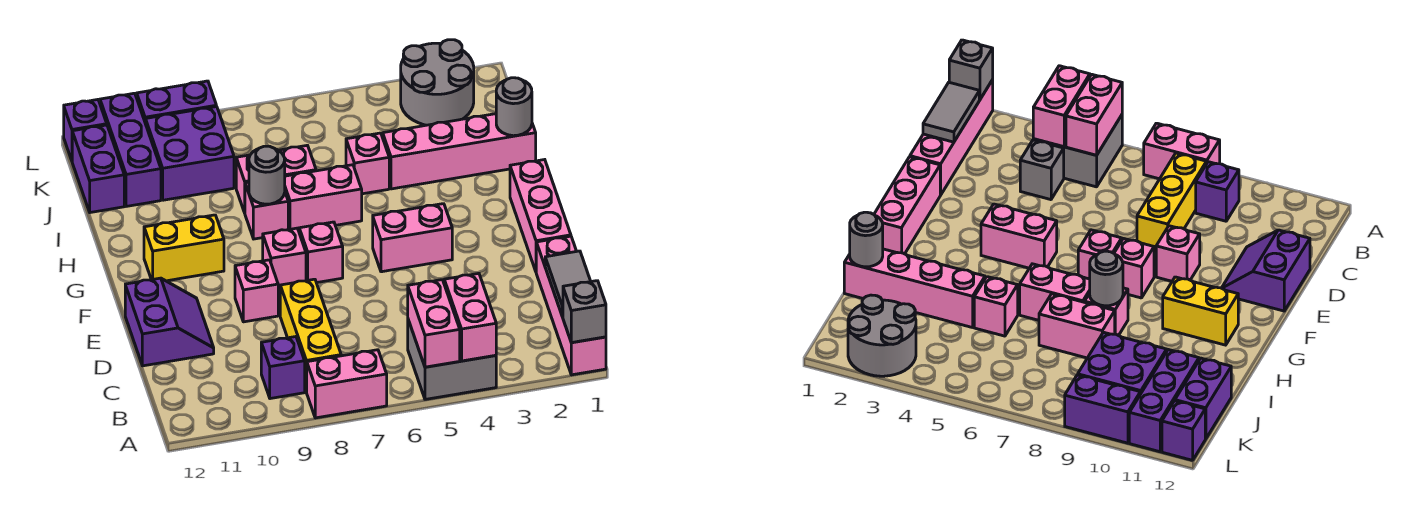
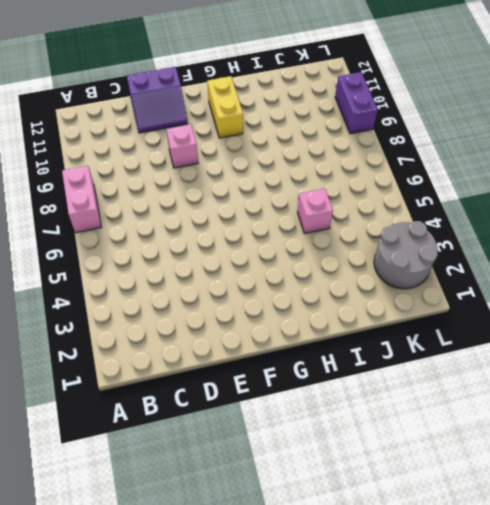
none -> pink 1x4 brick [536,236,606,375]
none -> grey 2x2 brick [408,320,496,399]
none -> yellow 1x3 brick [280,279,341,392]
none -> purple 1x1 brick [261,337,305,399]

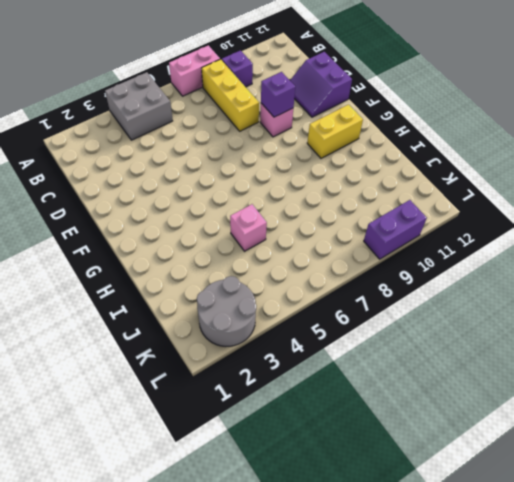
purple 1x1 brick [261,72,295,117] -> purple 1x1 brick moved to [64,100,107,160]
none -> pink 1x4 brick [536,236,606,375]
none -> grey 1x1 brick [1020,140,1064,200]
none -> pink 1x3 brick [510,160,571,271]
none -> pink 1x2 brick [373,204,452,272]

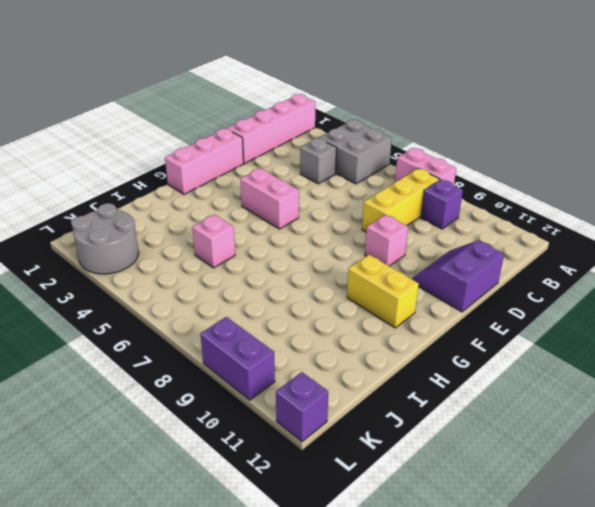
none -> pink 1x1 brick [299,222,343,283]
none -> pink 1x1 brick [263,228,306,289]
none -> pink 1x2 brick [285,165,362,231]
none -> pink 1x1 brick [245,182,288,239]

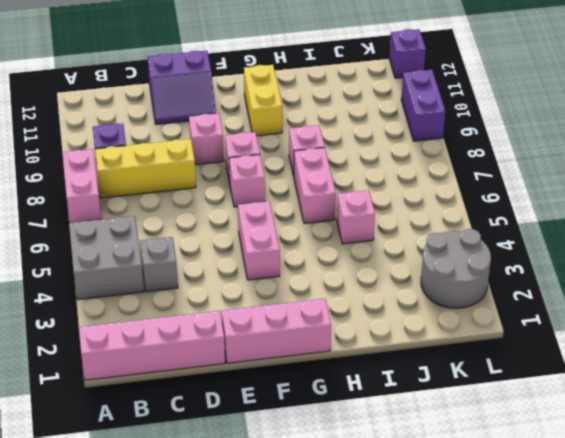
none -> pink 1x4 brick [383,114,536,189]
none -> pink 1x2 brick [236,145,316,213]
none -> purple 2x2 brick [145,107,234,200]
none -> purple 1x3 brick [100,93,161,206]

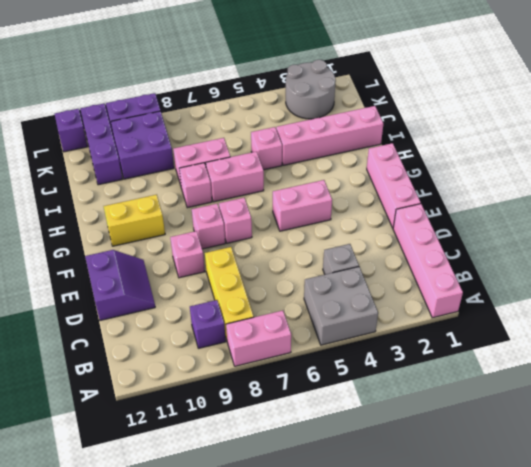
none -> purple 1x2 brick [72,125,124,213]
none -> grey 1x1 brick [563,281,606,343]
none -> pink 1x2 brick [444,273,496,361]
none -> pink 1x2 brick [408,280,460,367]

